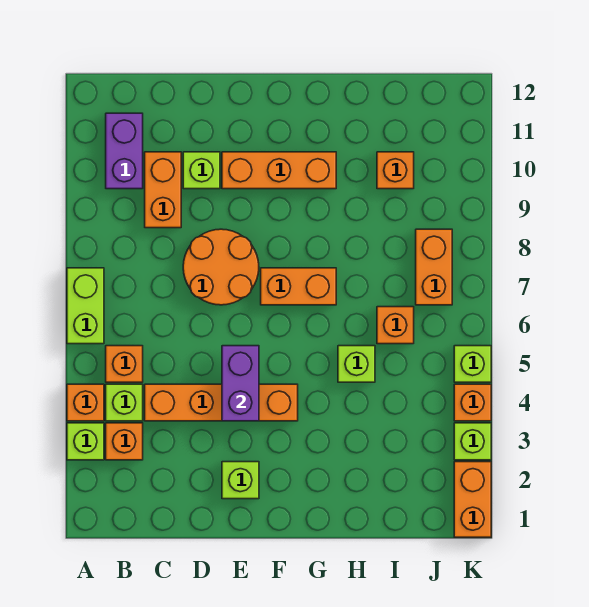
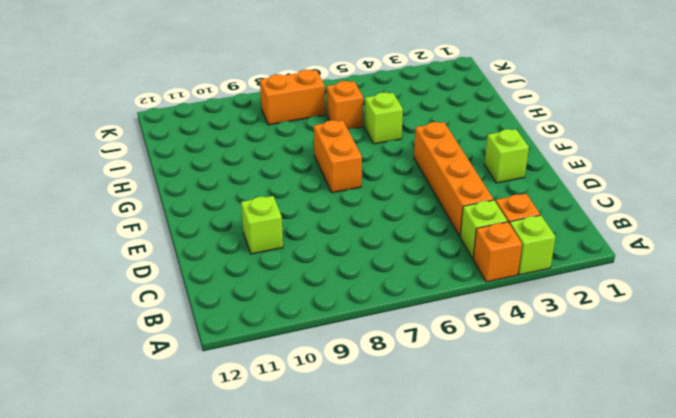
none -> lime 1x2 brick [67,268,104,344]
none -> orange 1x1 brick [106,346,143,382]
none -> purple 1x2 brick [106,113,143,189]

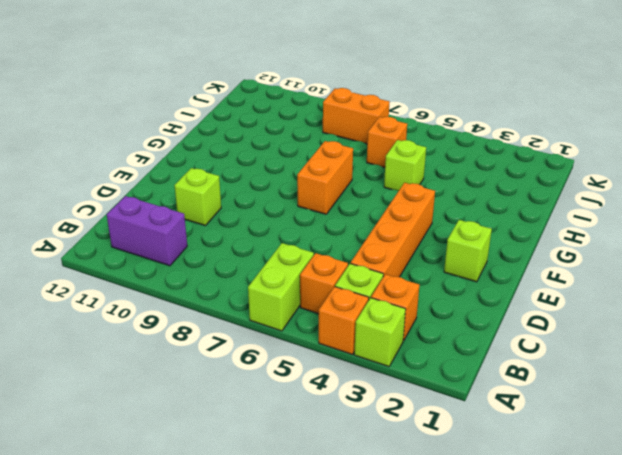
lime 1x2 brick [248,243,314,331] -> lime 1x2 brick turned to [67,268,104,344]
none -> orange 1x2 brick [145,152,181,228]
none -> orange 2x2 round brick [183,229,259,305]
none -> orange 1x3 brick [222,152,336,189]

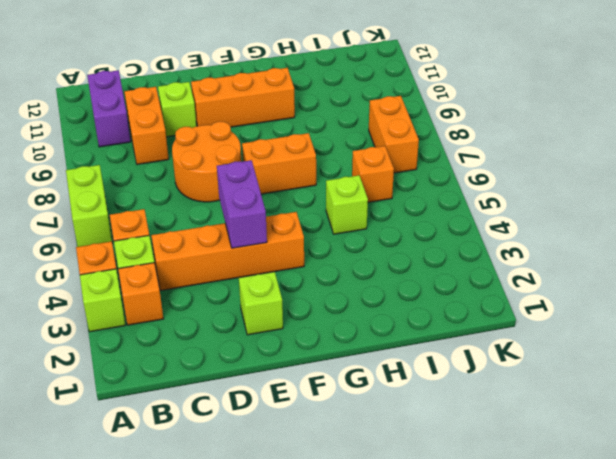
none -> orange 1x1 brick [377,152,414,189]
none -> orange 1x2 brick [454,462,491,537]
none -> lime 1x1 brick [454,423,491,460]

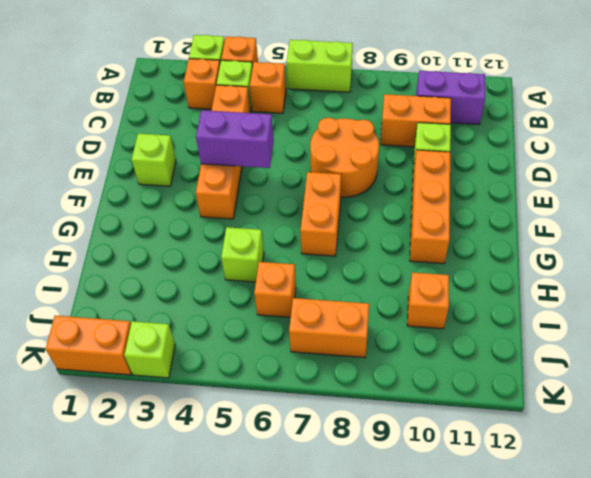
none -> orange 1x1 brick [454,384,491,421]
none -> lime 1x1 brick [454,346,491,382]

